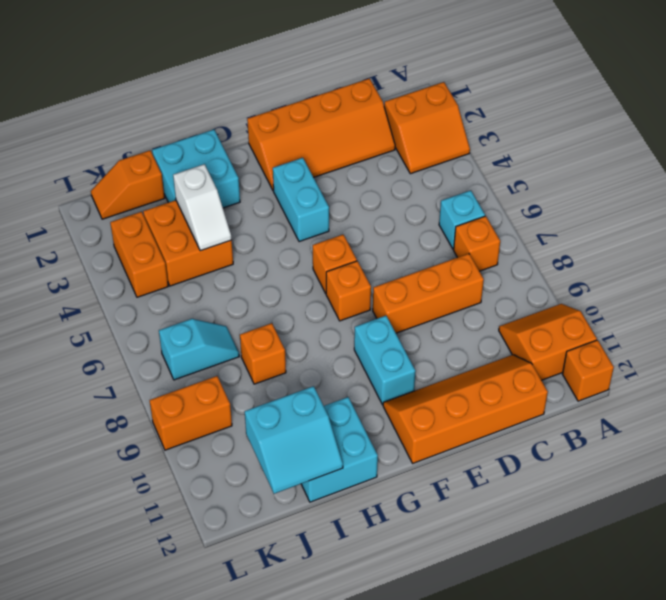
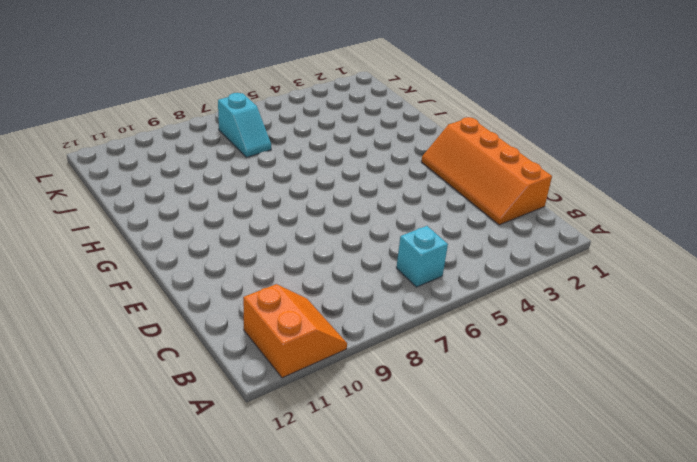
none -> orange 2x2 slope [384,82,470,174]
none -> orange 1x1 brick [563,340,614,401]
none -> orange 1x1 brick [454,216,500,271]

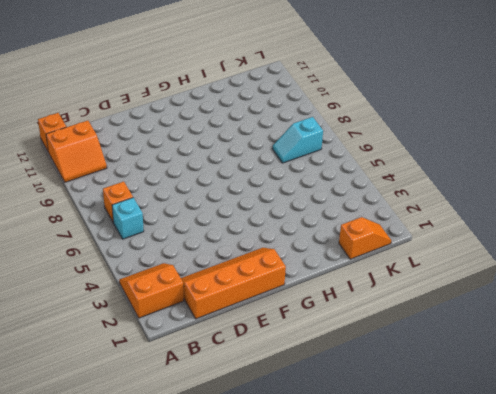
none -> orange 1x3 brick [373,254,484,333]
none -> orange 2x4 slope [383,355,548,463]
none -> cyan 1x2 brick [273,158,329,242]

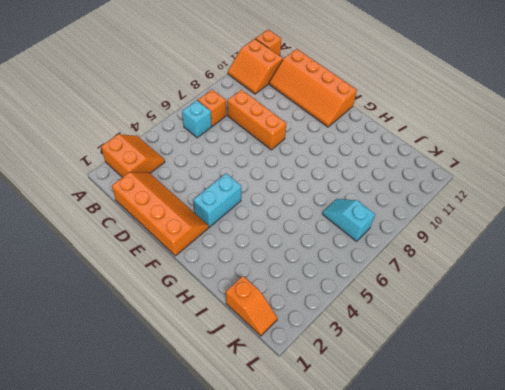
none -> orange 1x1 brick [313,235,357,293]
none -> orange 1x1 brick [326,261,371,321]
none -> cyan 1x2 brick [354,316,416,405]

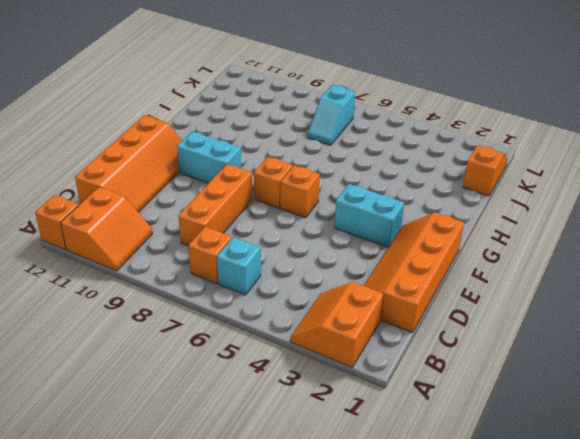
none -> cyan 2x2 brick [152,130,240,208]
none -> cyan 2x2 brick [301,397,378,502]
none -> orange 2x2 brick [143,200,233,286]

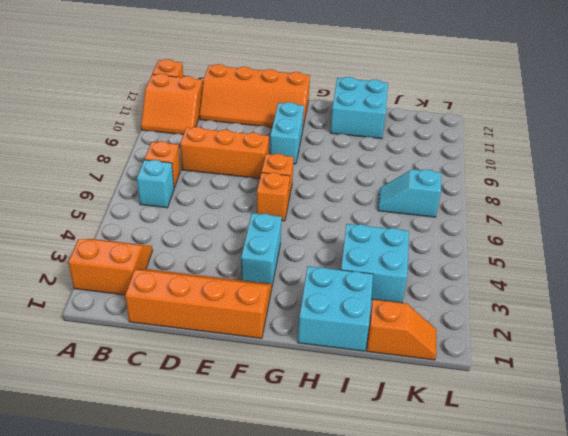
cyan 2x2 brick [341,224,409,303] -> orange 2x2 brick [143,200,233,286]
none -> orange 1x1 brick [240,323,286,384]
none -> orange 1x2 brick [110,212,168,297]
none -> orange 1x2 brick [150,376,232,450]

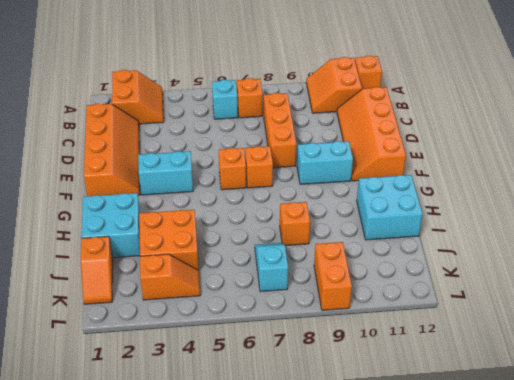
orange 1x2 slope [140,254,200,300] -> orange 1x2 brick [110,212,168,297]
none -> white 1x2 slope [173,164,232,251]
none -> cyan 2x2 slope [245,386,343,494]

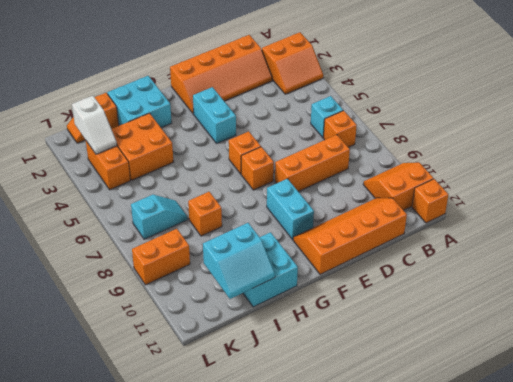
white 1x2 slope [72,96,117,154] -> white 1x2 slope moved to [173,164,232,251]

